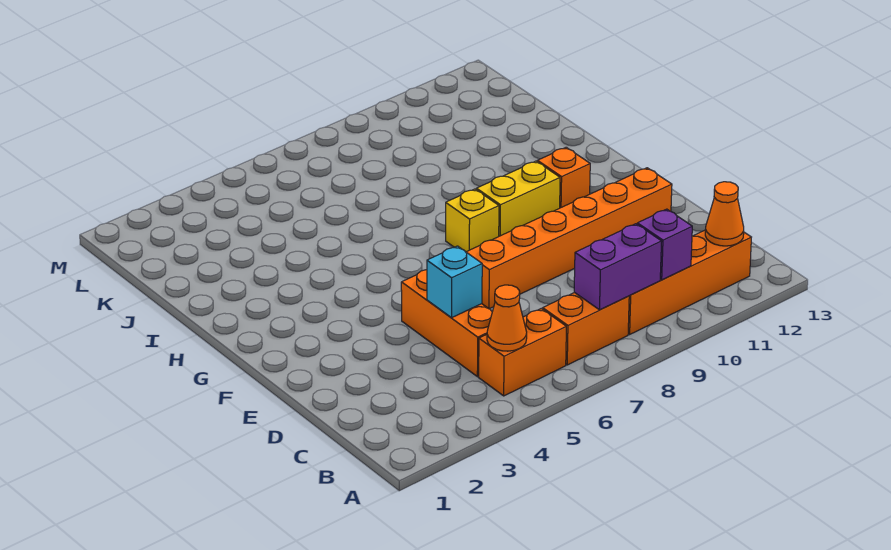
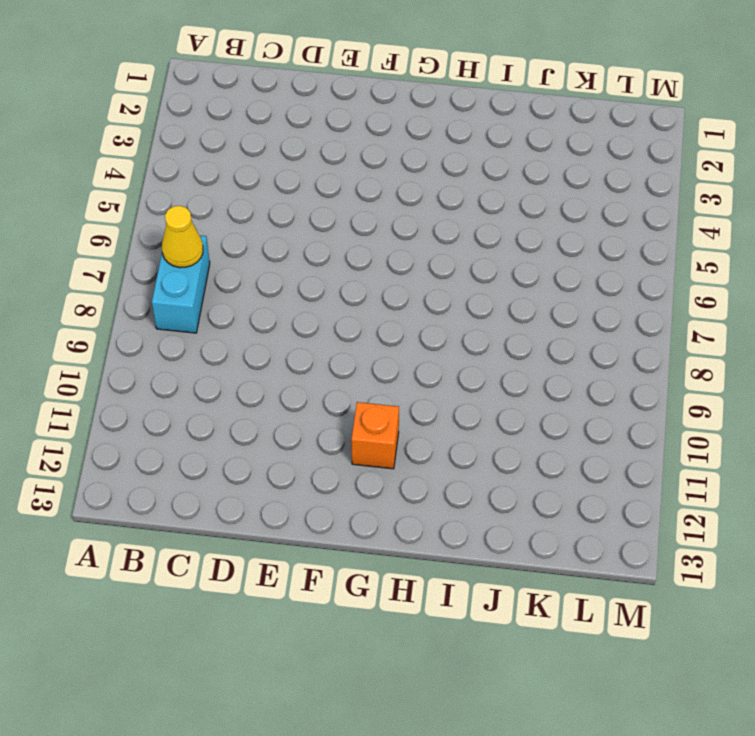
cyan 1x2 brick [152,235,210,333] -> orange 1x2 brick [543,292,629,365]
yellow 1x1 cone [162,206,203,268] -> none
none -> orange 1x2 brick [479,309,566,396]
none -> orange 1x4 brick [628,230,751,334]
none -> orange 1x3 brick [401,270,492,377]

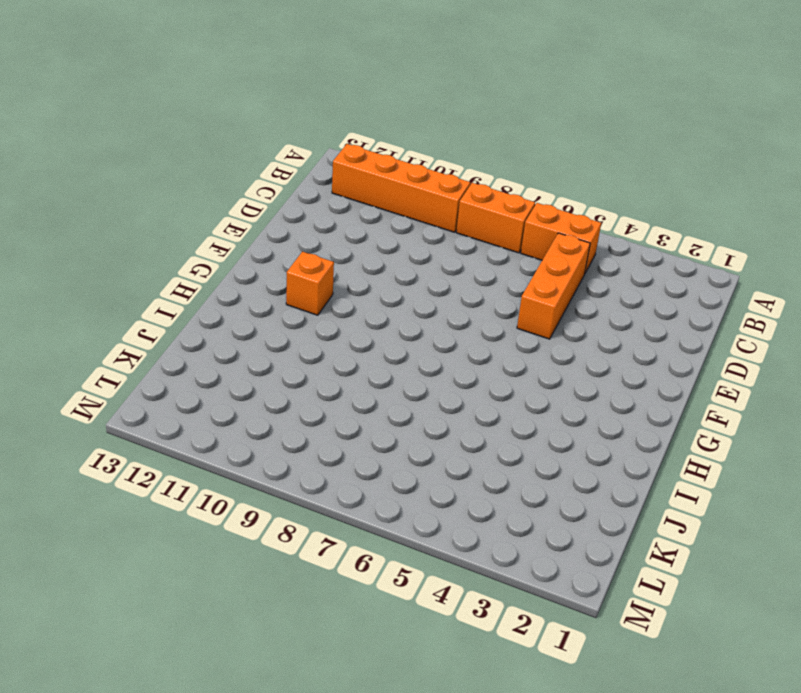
none -> orange 1x6 brick [467,168,672,309]
none -> yellow 1x1 brick [446,189,499,252]
none -> yellow 1x2 brick [476,161,560,236]

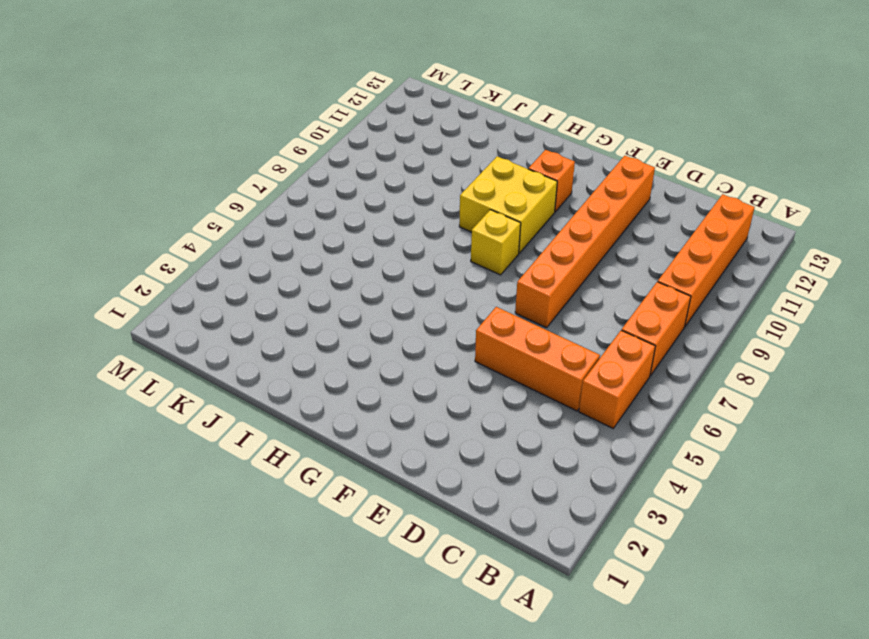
yellow 2x2 brick [459,156,557,253] -> yellow 1x2 brick [476,161,560,236]
none -> orange 1x1 cone [487,285,527,351]
none -> purple 1x2 brick [574,224,662,310]
none -> purple 1x1 brick [637,209,692,280]

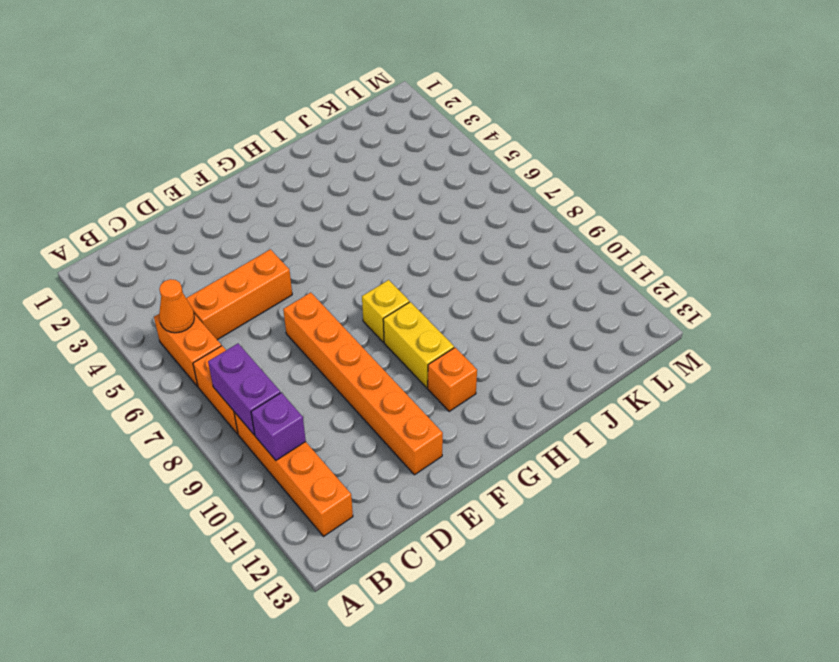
none -> orange 1x1 cone [705,182,744,246]
none -> cyan 1x1 brick [427,246,482,318]

